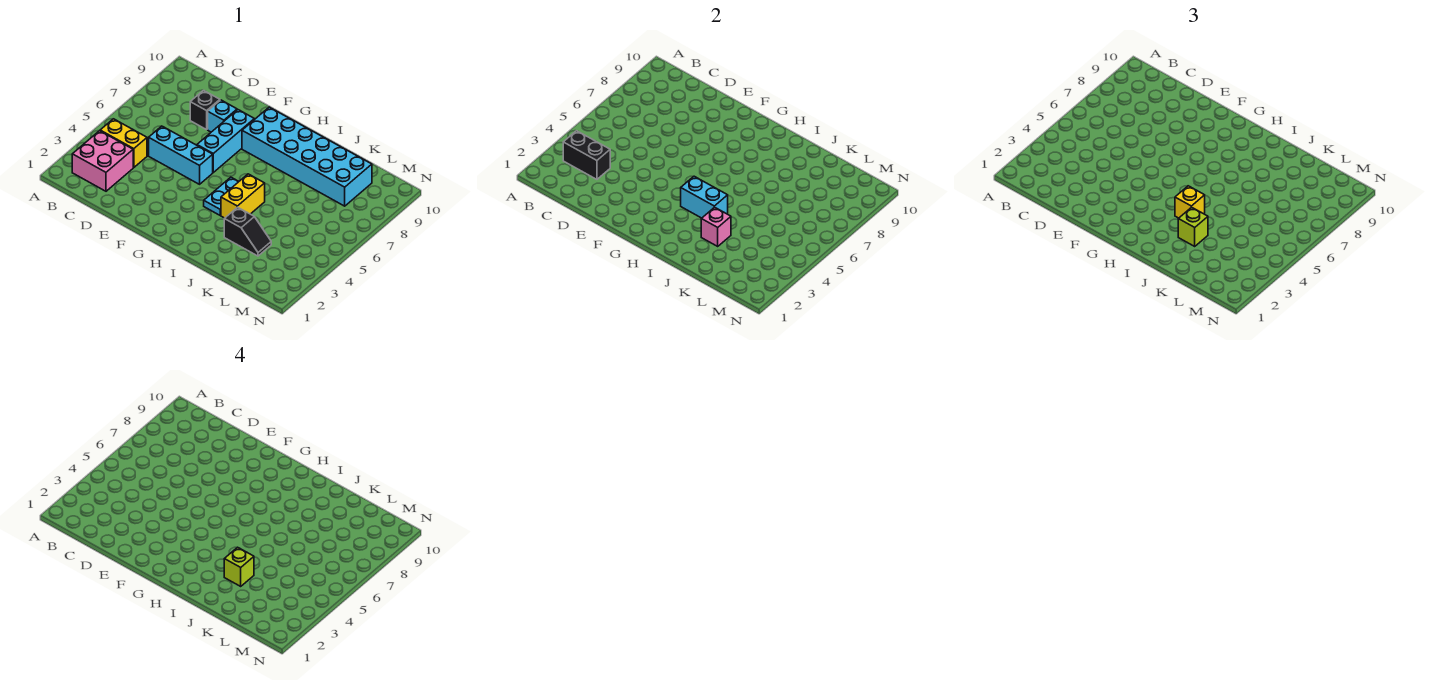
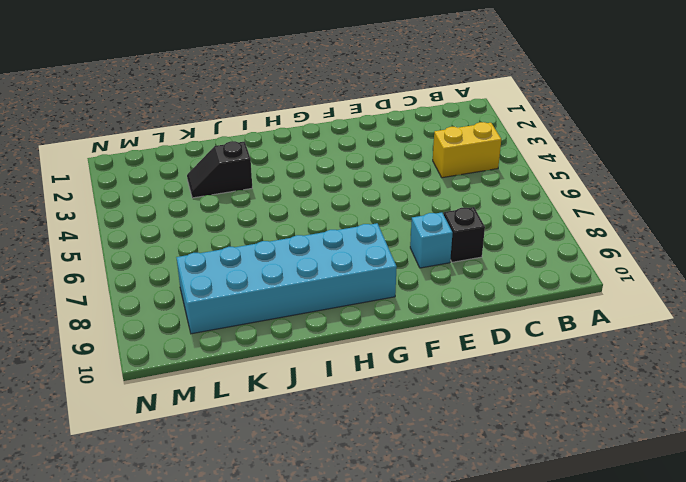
none -> pink 2x2 brick [72,131,133,191]
none -> cyan 1x3 brick [149,126,213,184]
none -> cyan 1x3 brick [197,110,254,172]

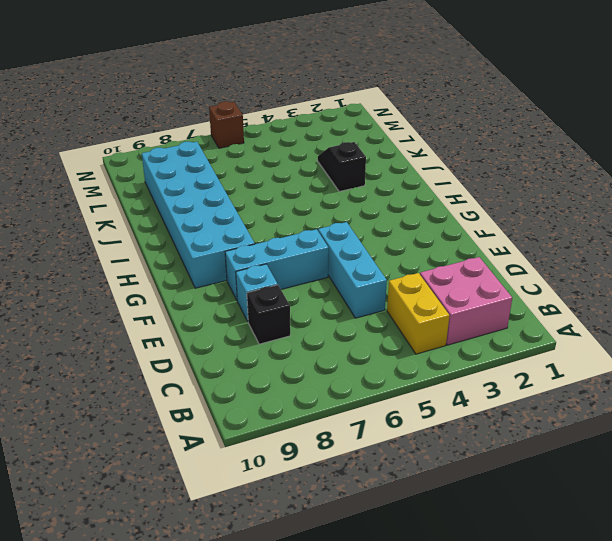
brown 1x1 brick [209,101,244,148] -> none
none -> cyan 1x2 plate [204,177,239,215]
none -> yellow 1x2 brick [221,174,265,218]
none -> black 1x2 brick [563,131,610,179]

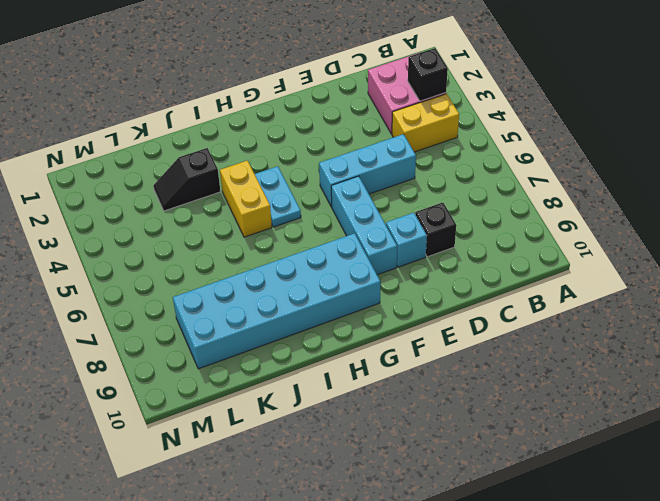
black 1x1 brick [408,48,448,101] -> black 1x2 brick [563,131,610,179]
none -> cyan 1x2 brick [681,176,728,218]
none -> pink 1x1 brick [701,207,731,246]
none -> yellow 1x1 brick [1175,186,1205,218]

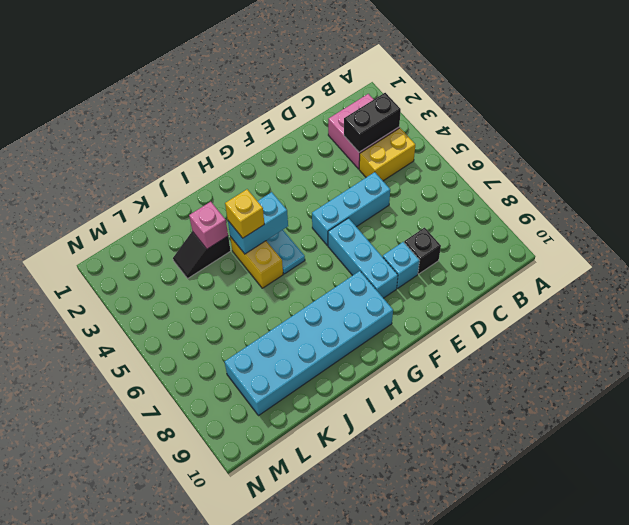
none -> lime 1x1 brick [1178,207,1208,246]
none -> lime 1x1 brick [224,547,254,586]

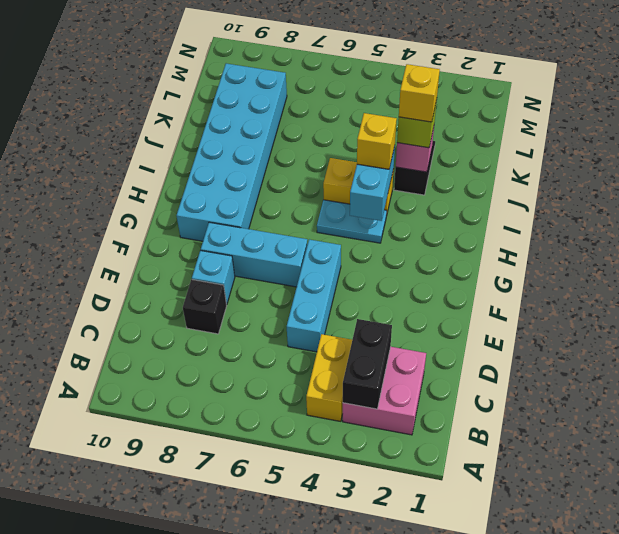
yellow 1x1 brick [399,64,440,122] -> lime 1x1 brick [224,547,254,586]

